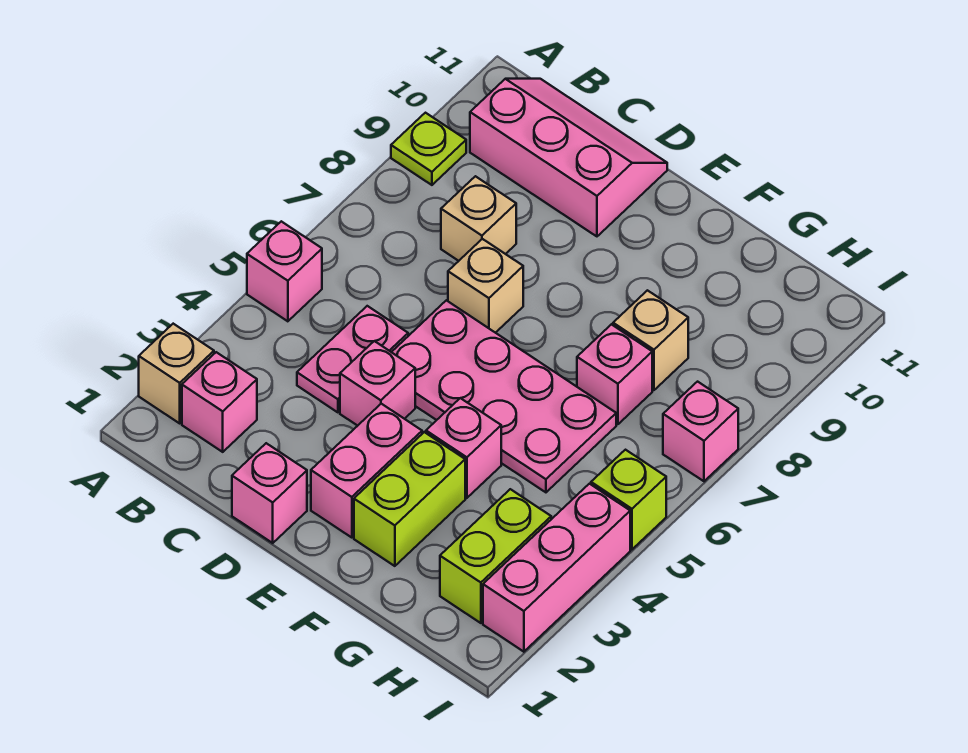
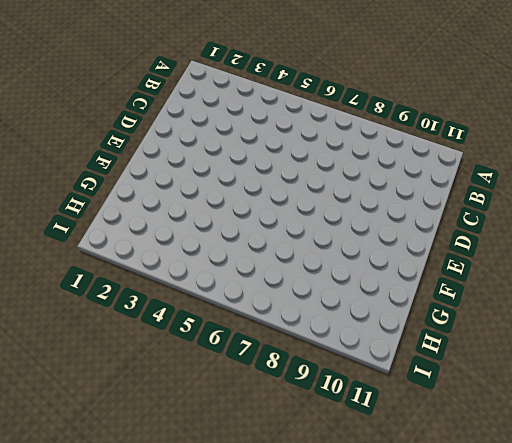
none -> tan 1x1 brick [139,324,214,423]
none -> pink 1x1 brick [247,221,322,321]
none -> lime 1x1 plate [391,113,466,185]

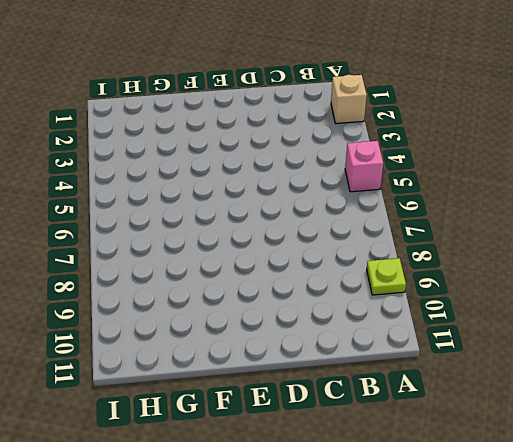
none -> pink 1x1 brick [182,352,257,452]
none -> pink 2x3 slope [470,79,667,236]
none -> pink 1x2 plate [297,306,408,412]

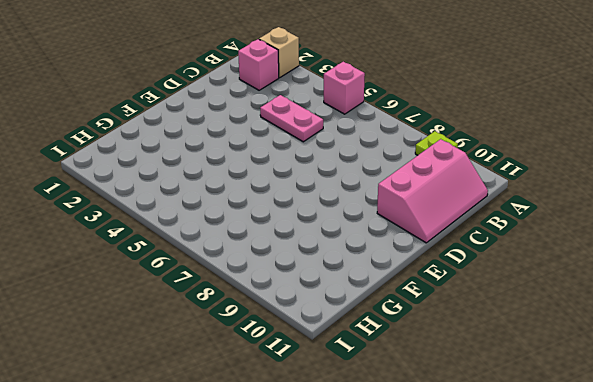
none -> tan 1x1 brick [441,176,516,261]
none -> pink 1x1 brick [232,443,307,543]
none -> pink 1x1 brick [340,341,415,426]

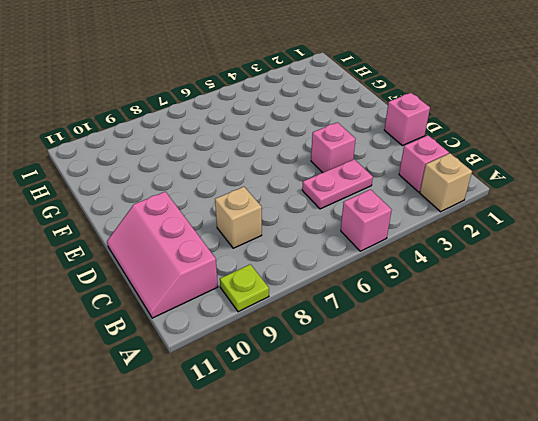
none -> pink 2x4 plate [392,300,616,492]
none -> tan 1x1 brick [448,239,523,333]
none -> pink 1x2 brick [311,404,422,538]

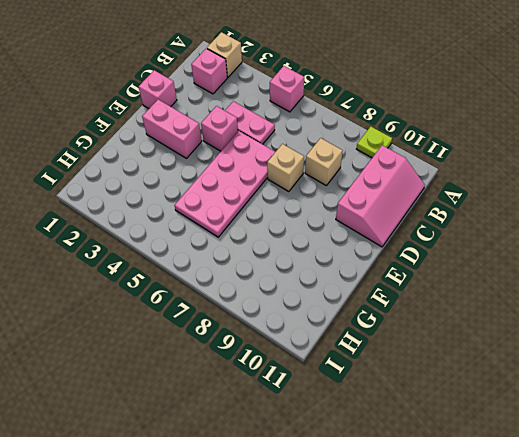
none -> lime 1x2 brick [354,432,465,566]
none -> pink 1x1 brick [426,398,501,498]
none -> pink 1x1 brick [577,324,652,424]

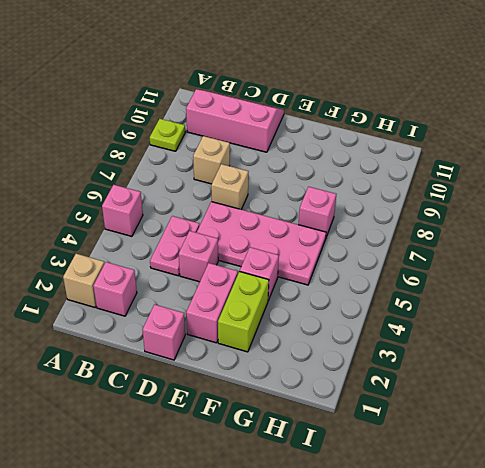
none -> tan 1x1 brick [613,290,688,390]
none -> lime 1x2 brick [440,489,551,623]
none -> pink 1x3 brick [483,484,630,652]

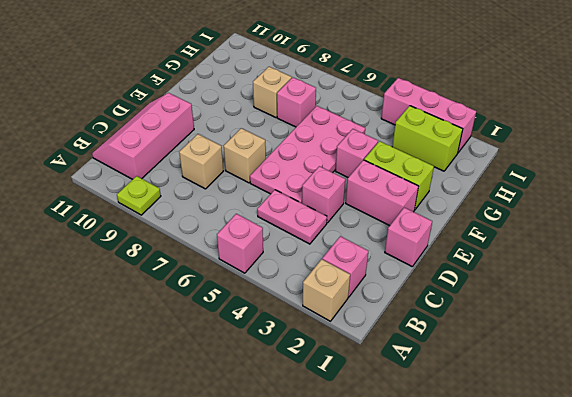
none -> lime 1x1 brick [591,450,666,549]
none -> pink 1x1 brick [663,382,738,481]

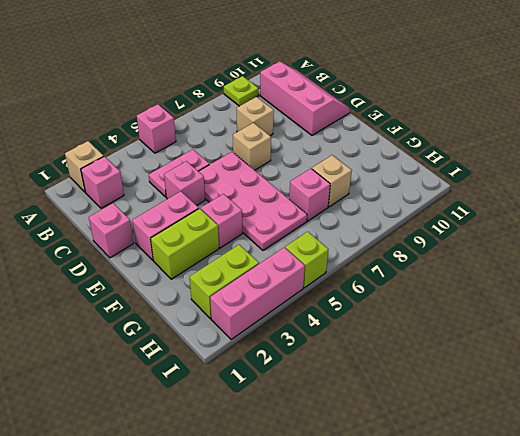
none -> pink 1x1 brick [663,382,738,481]

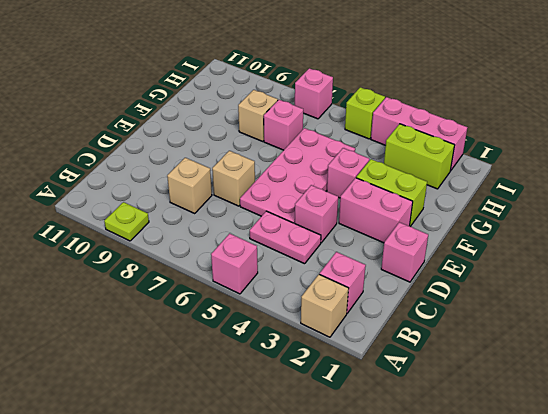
none -> pink 2x3 slope [470,79,667,236]

